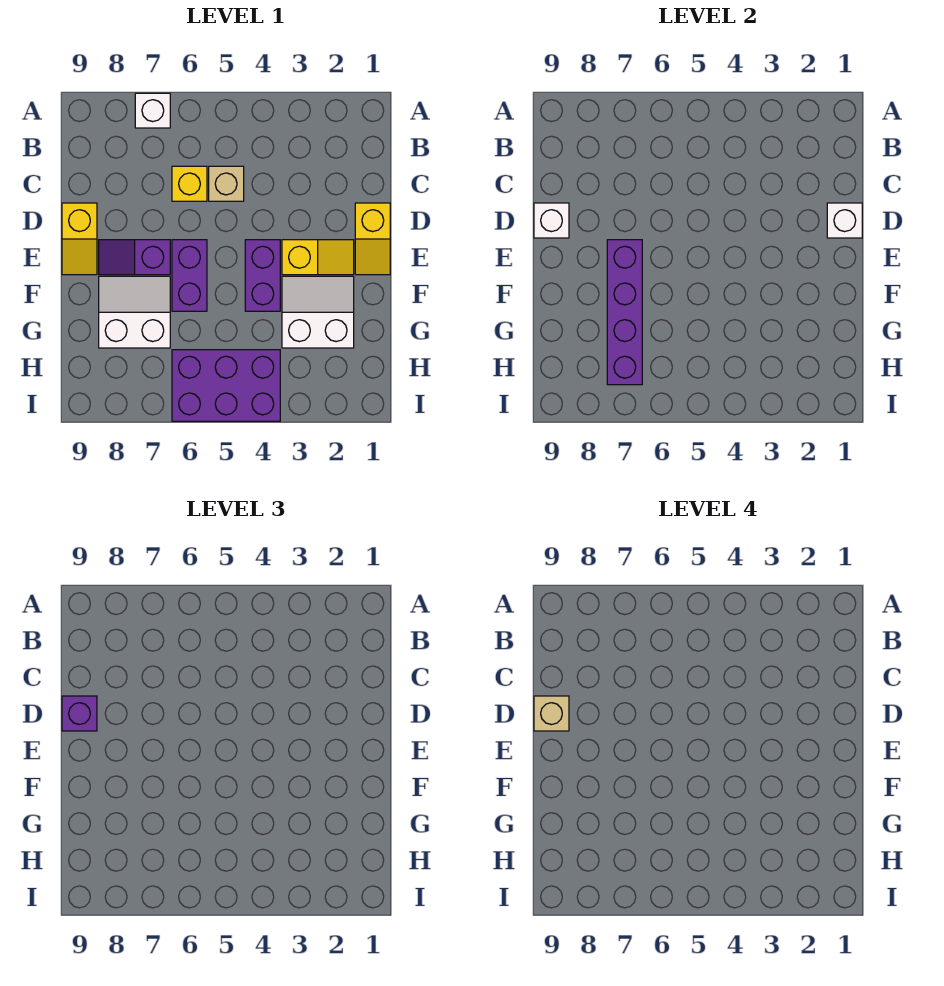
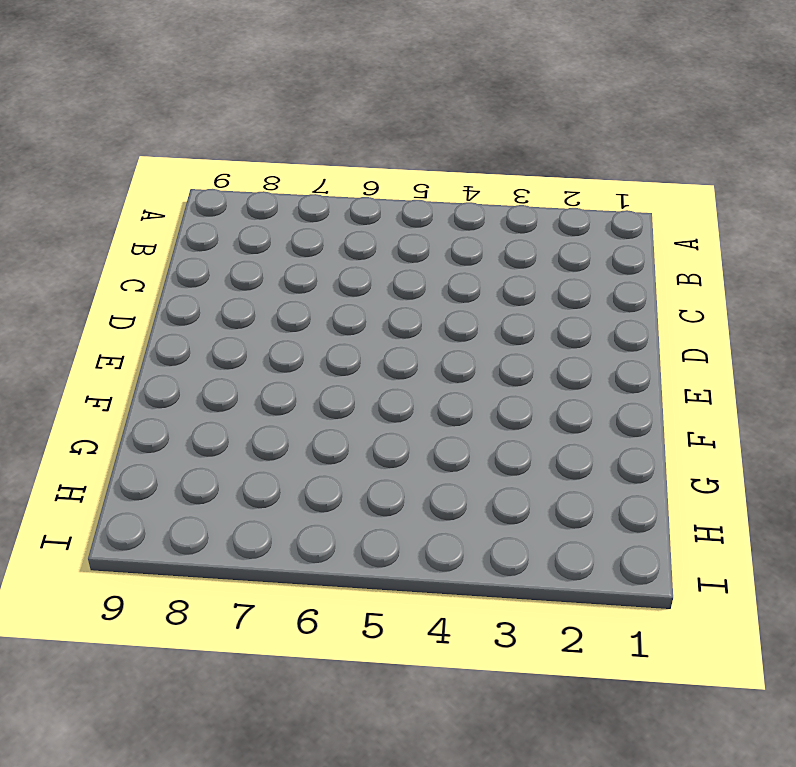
none -> white 1x1 brick [135,93,170,128]
none -> tan 1x1 brick [209,166,244,201]
none -> yellow 1x1 brick [172,166,207,201]

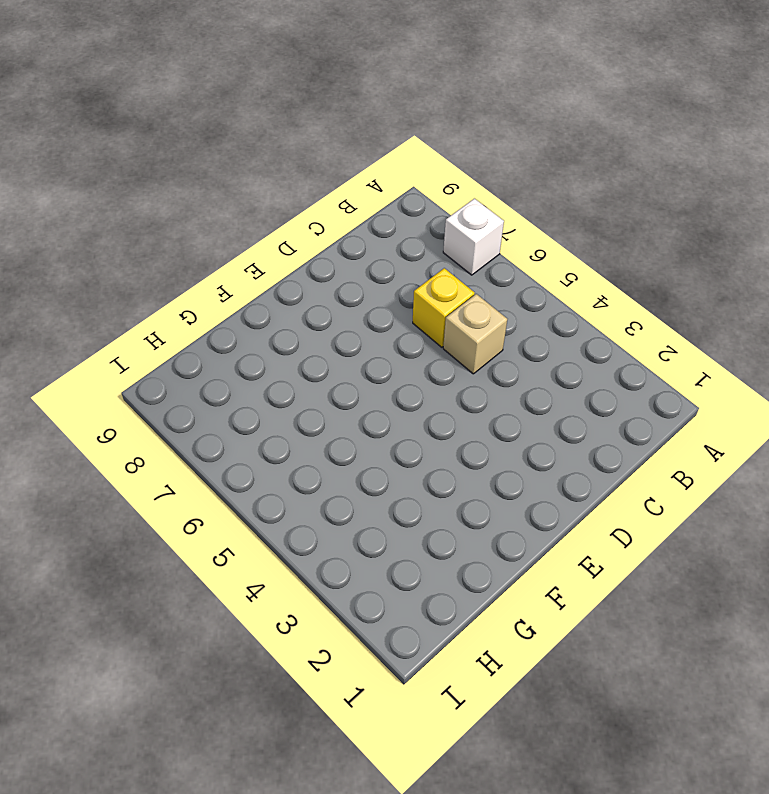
none -> yellow 1x2 slope [355,203,390,275]
none -> yellow 1x2 slope [62,203,97,275]
none -> yellow 1x2 slope [282,240,354,275]

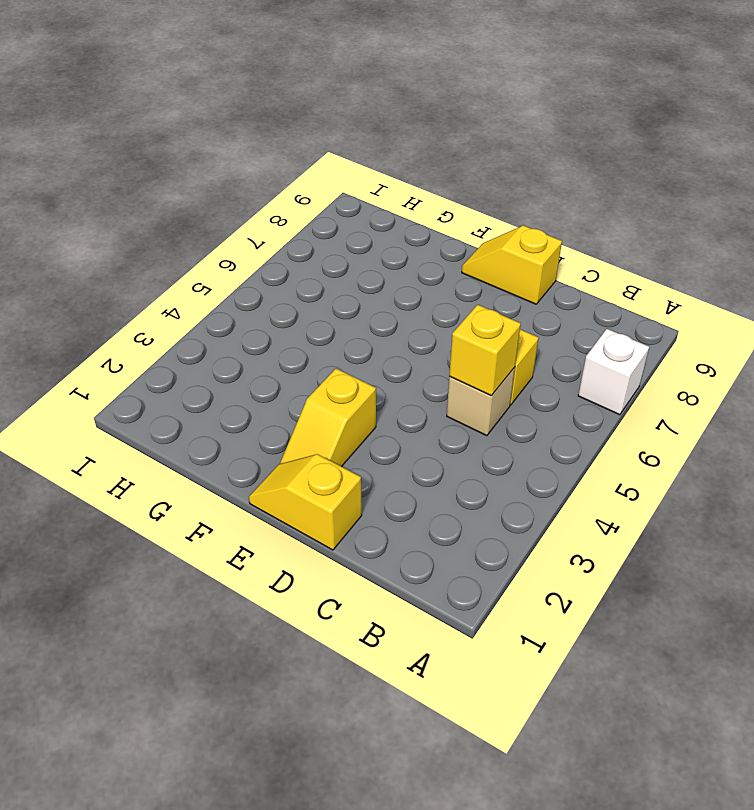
yellow 1x1 brick [449,305,521,396] -> none
none -> purple 1x2 brick [245,240,280,311]
none -> purple 1x2 brick [172,240,207,311]
none -> purple 1x2 slope [99,240,170,275]

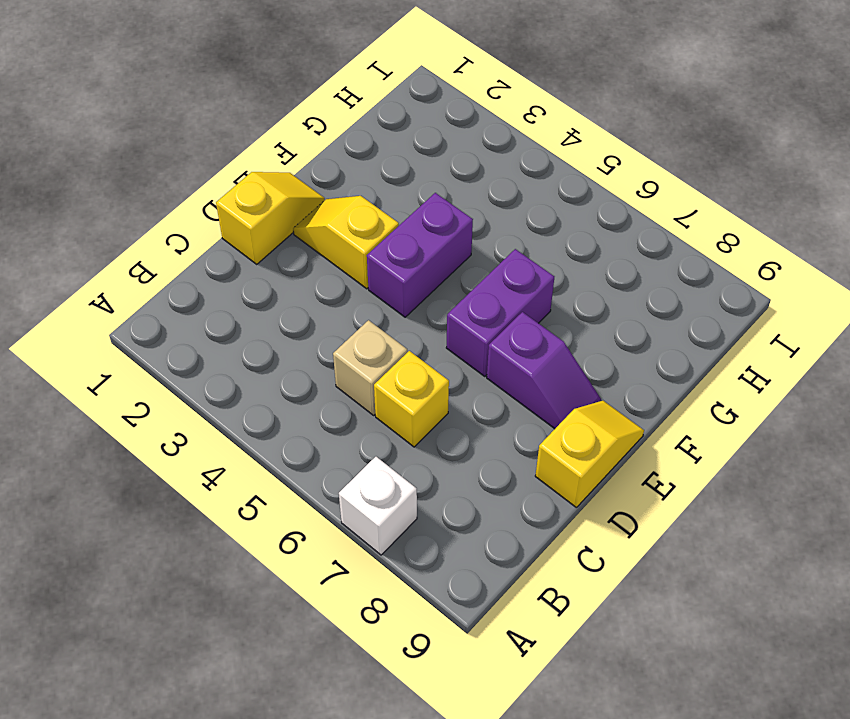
none -> white 2x2 slope [282,276,354,348]
none -> white 2x2 slope [99,276,170,348]
none -> purple 2x3 brick [172,350,280,421]

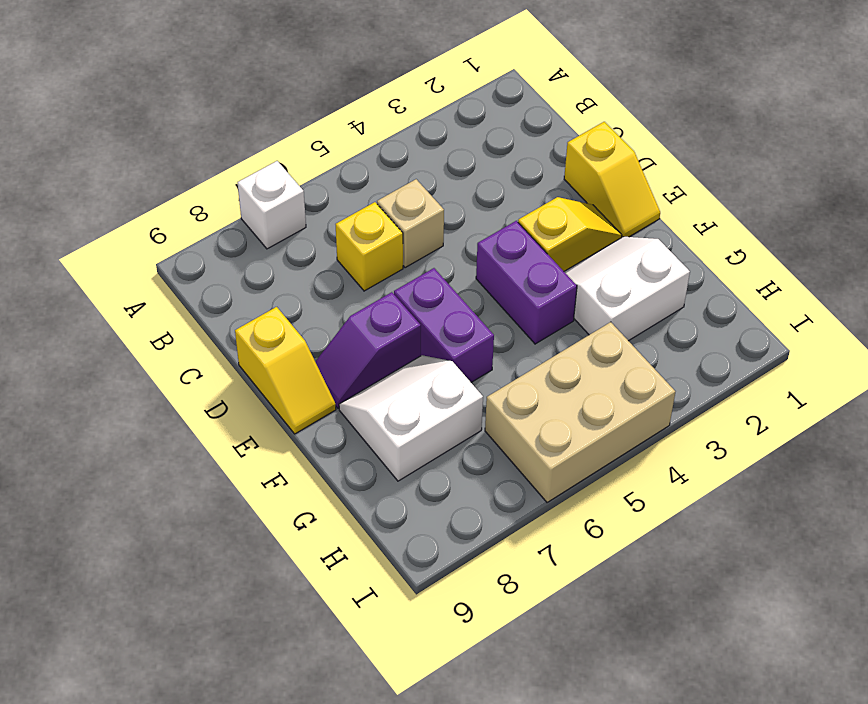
tan 2x3 brick [485,322,675,503] -> purple 2x3 brick [172,350,280,421]
none -> white 1x1 brick [827,203,862,238]
none -> white 1x1 brick [534,203,569,238]
none -> purple 1x4 brick [607,240,642,385]

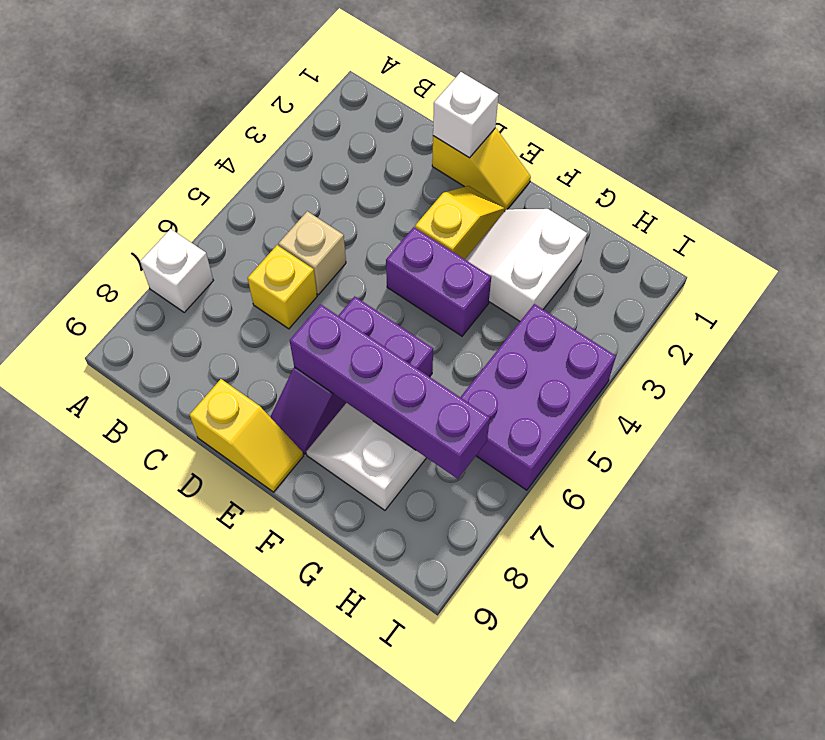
none -> white 1x1 brick [534,203,569,238]
none -> purple 1x1 brick [62,696,97,731]
none -> tan 1x1 brick [534,696,569,731]

